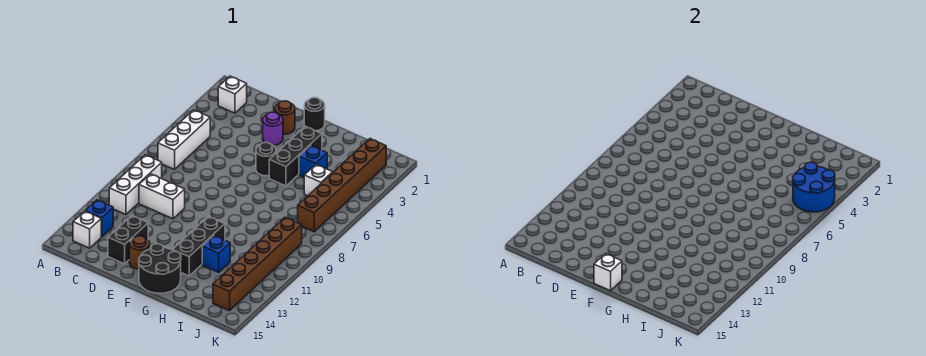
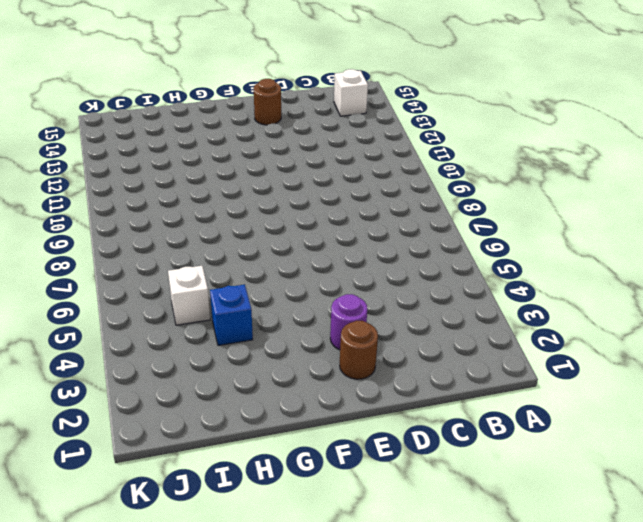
none -> white 1x1 brick [218,76,247,113]
none -> white 1x3 brick [158,110,210,170]
none -> white 1x3 brick [109,155,162,214]

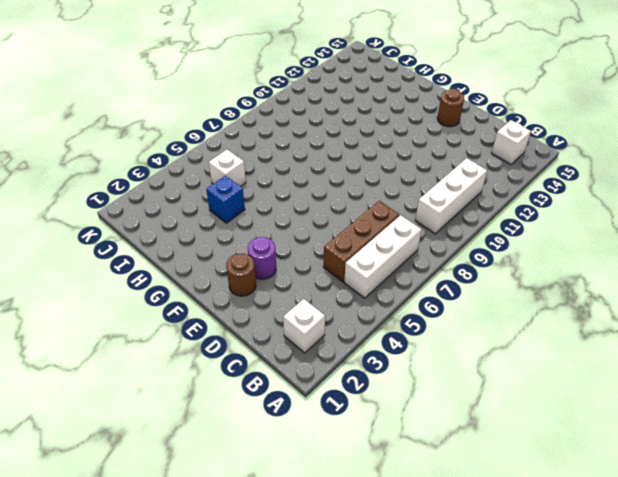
brown 1x3 brick [323,201,399,282] -> none
none -> blue 1x1 brick [86,200,113,237]
none -> white 1x2 brick [139,174,185,219]
none -> black 1x2 brick [108,215,148,264]

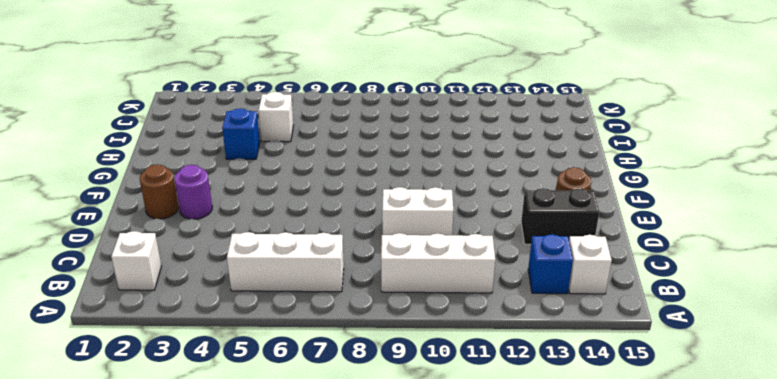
white 1x2 brick [382,187,453,235] -> white 1x2 brick turned to [139,174,185,219]
none -> black 1x1 round brick [304,97,325,131]
none -> black 1x1 round brick [256,142,276,176]
none -> black 2x2 round brick [139,244,181,293]

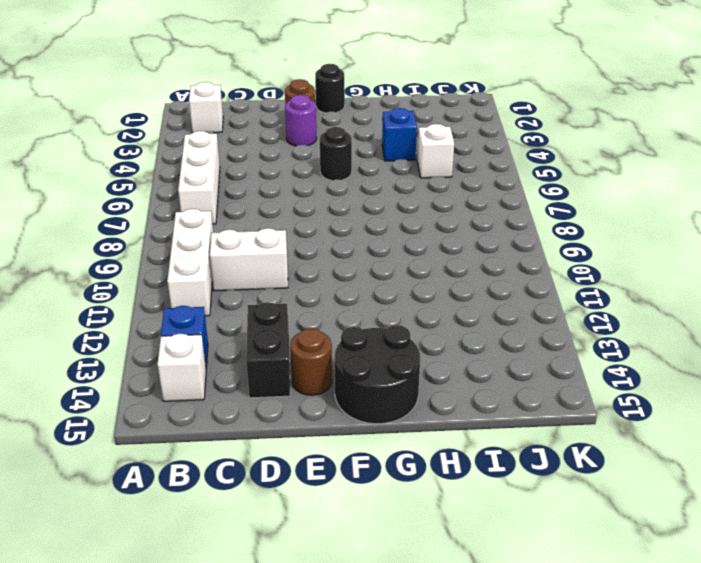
none -> black 1x3 brick [269,126,322,186]
none -> black 1x3 brick [173,216,225,276]
none -> blue 1x1 brick [202,235,230,272]

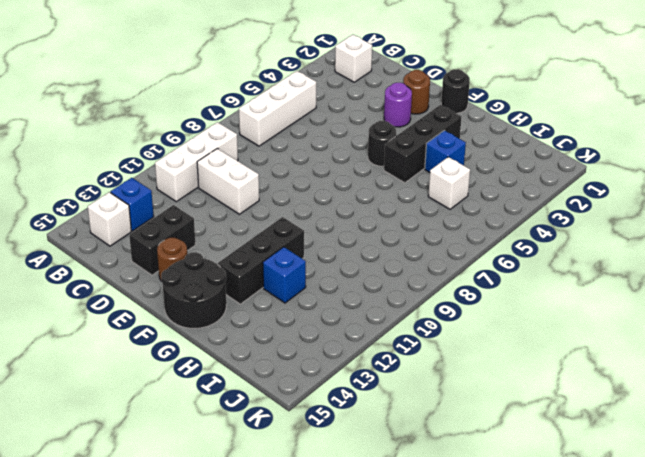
none -> brown 1x6 brick [298,139,386,232]
none -> brown 1x6 brick [213,217,302,311]
none -> white 1x1 brick [594,254,622,291]

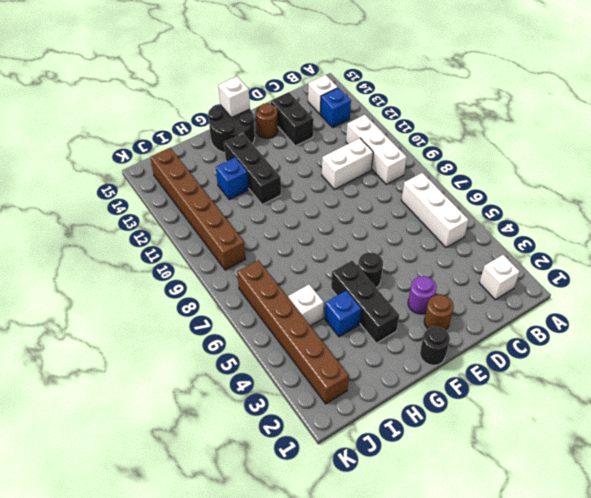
none -> blue 2x2 round brick [793,162,835,212]

